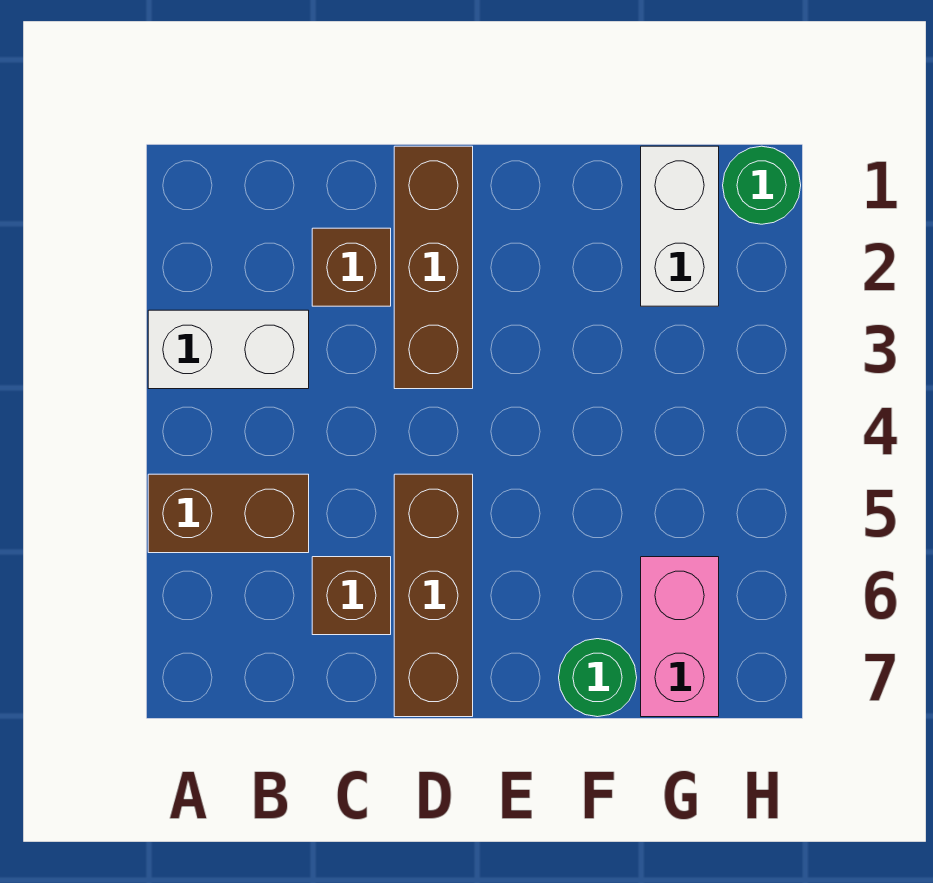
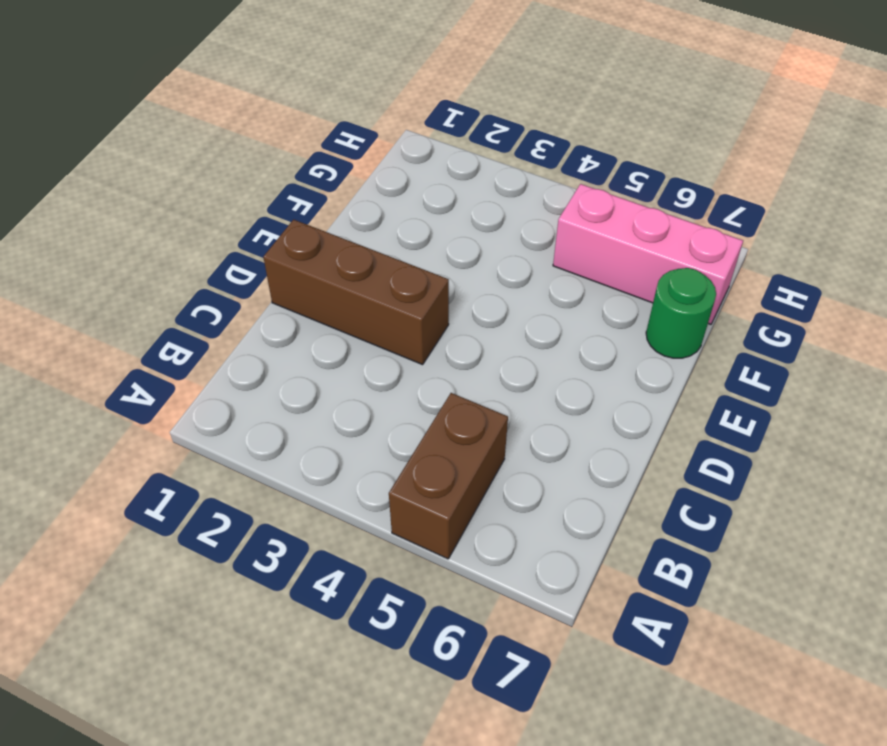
pink 1x3 brick [553,184,743,324] -> pink 1x2 brick [641,557,719,717]
none -> white 1x2 brick [148,310,309,389]
none -> brown 1x1 brick [312,228,391,306]

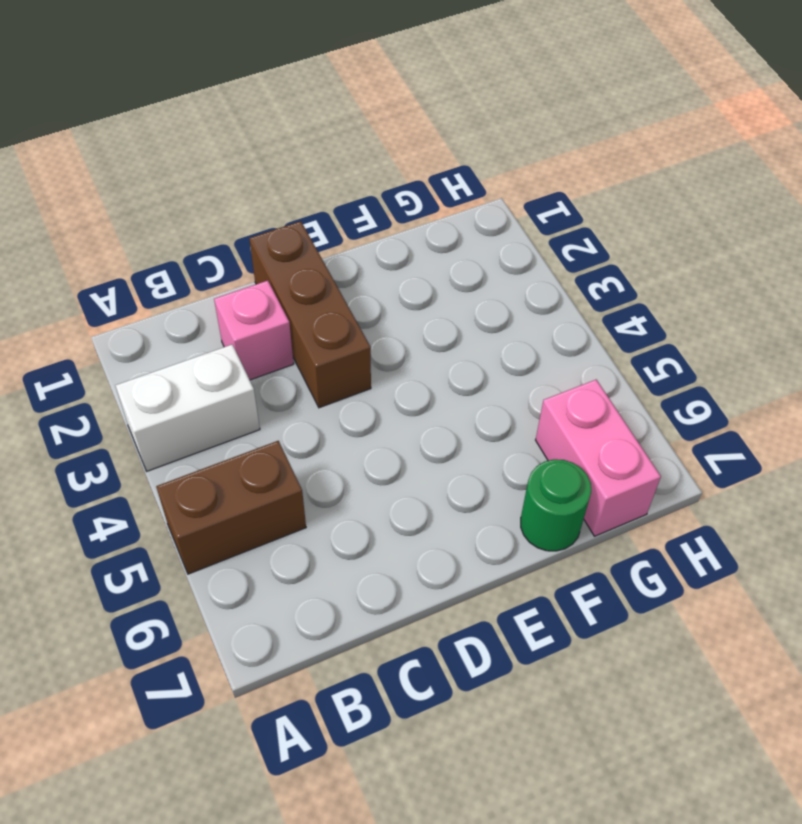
pink 1x1 brick [214,281,294,380] -> brown 1x1 brick [312,228,391,306]
none -> brown 1x1 brick [312,557,391,635]
none -> brown 1x3 brick [394,474,473,717]

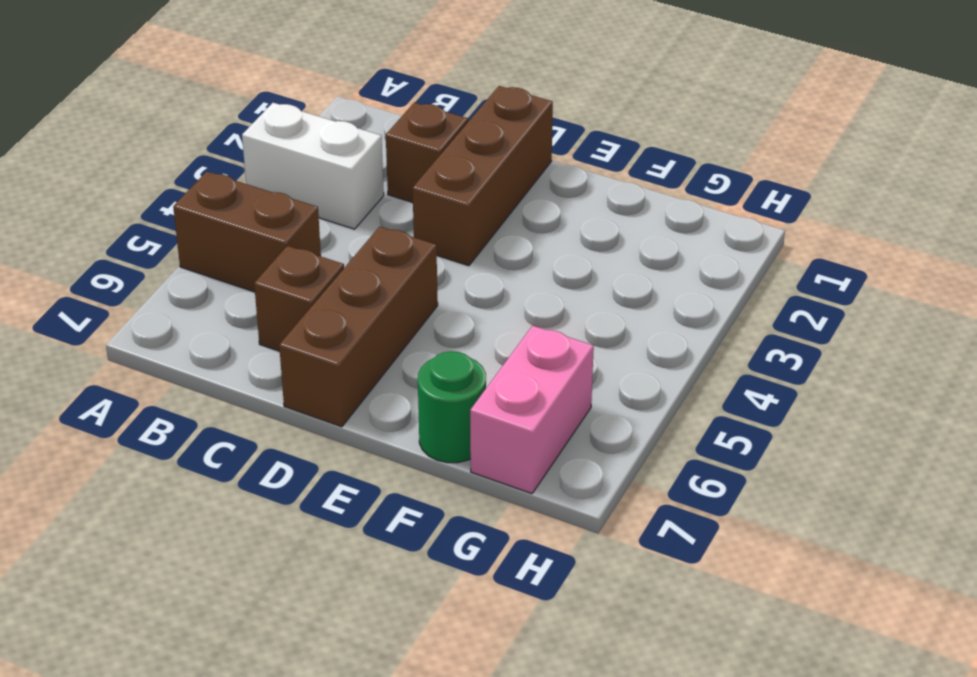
none -> white 1x2 brick [641,146,719,306]
none -> green 1x1 round brick [723,146,801,224]

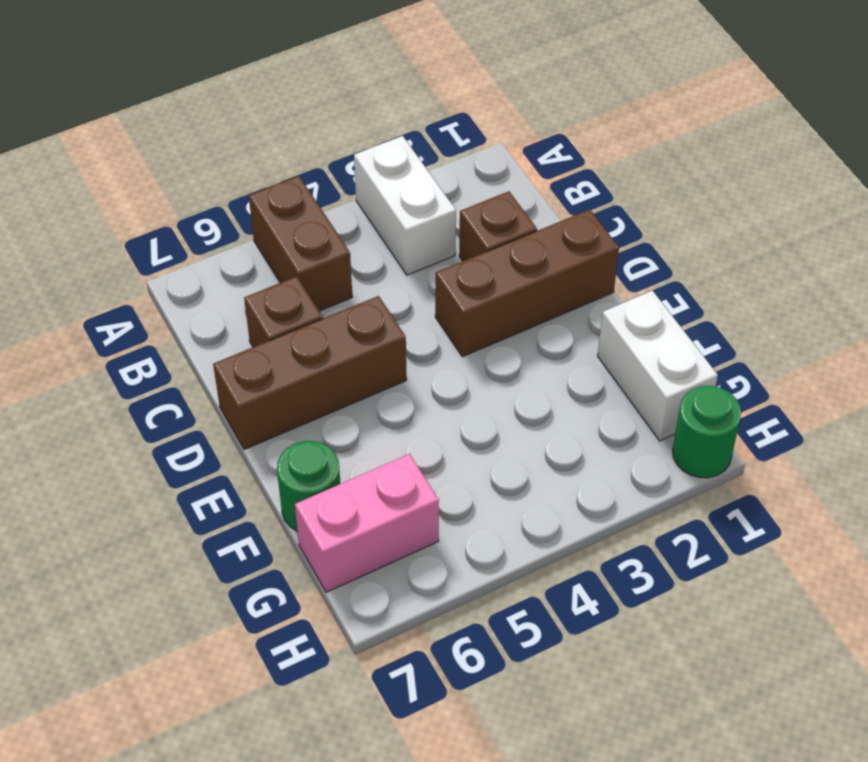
white 1x2 brick [598,291,718,441] -> white 1x2 brick turned to [641,146,719,306]

